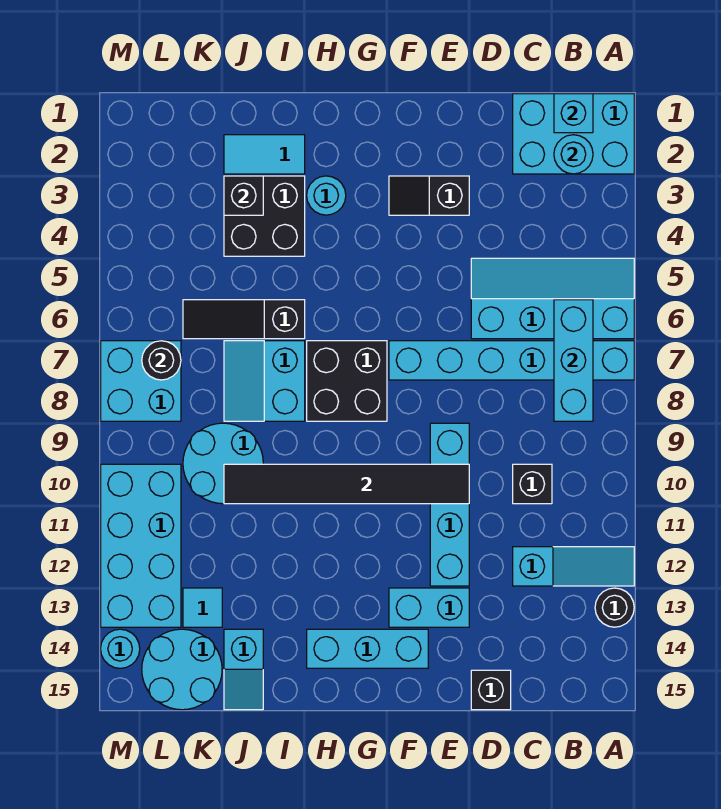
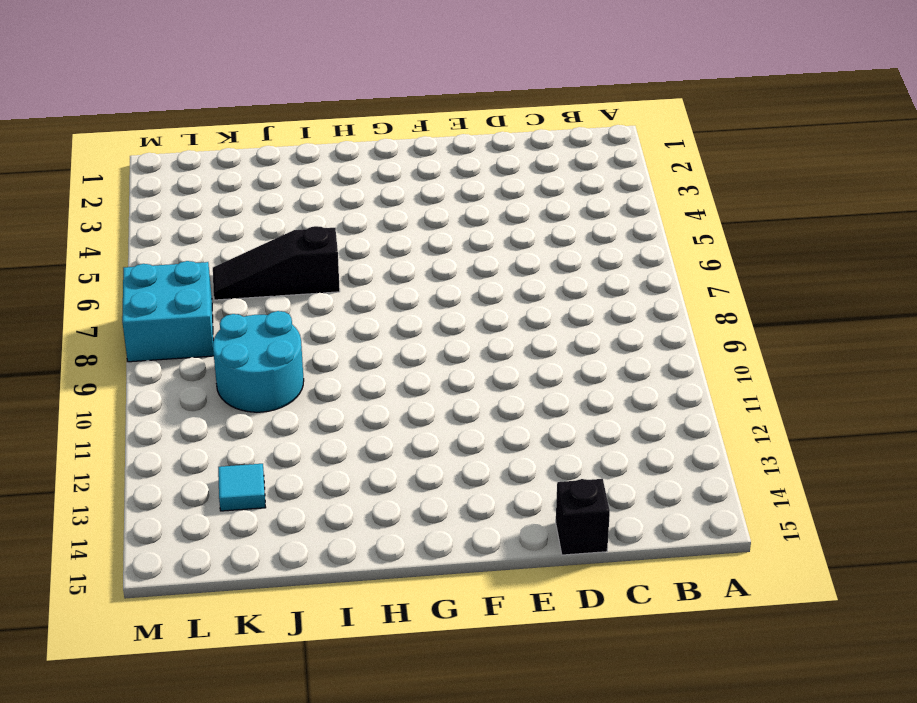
none -> cyan 2x3 brick [513,94,634,174]
none -> cyan 2x4 slope [471,258,634,339]
none -> cyan 1x6 brick [389,341,634,380]
none -> cyan 1x3 slope [513,547,634,586]

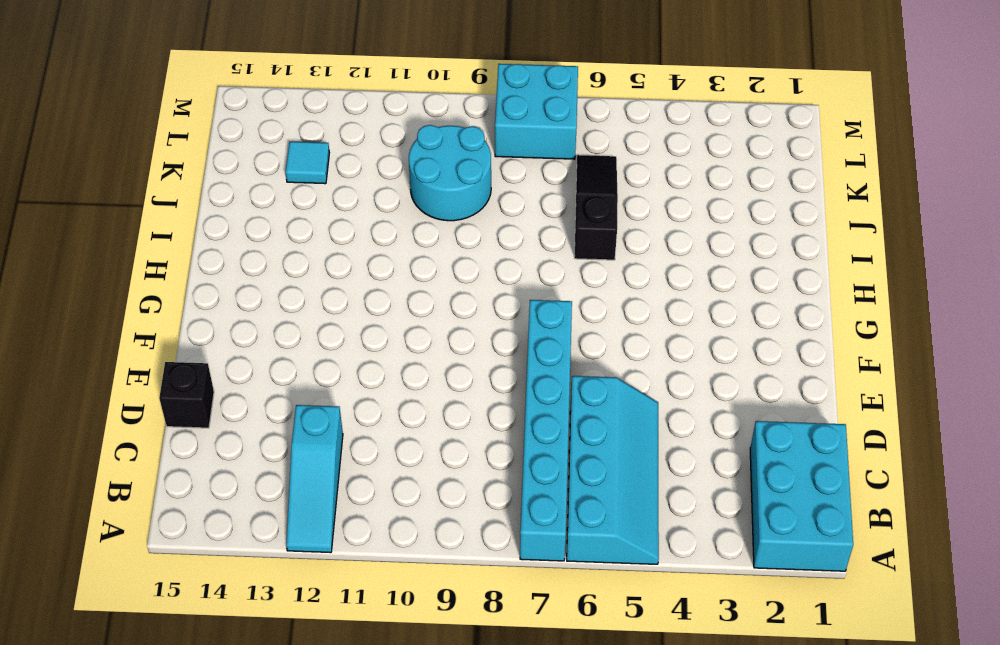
none -> black 1x1 round brick [595,588,634,627]
none -> black 1x1 brick [513,464,552,504]
none -> black 1x2 slope [389,176,469,215]
none -> cyan 1x4 brick [430,423,469,586]

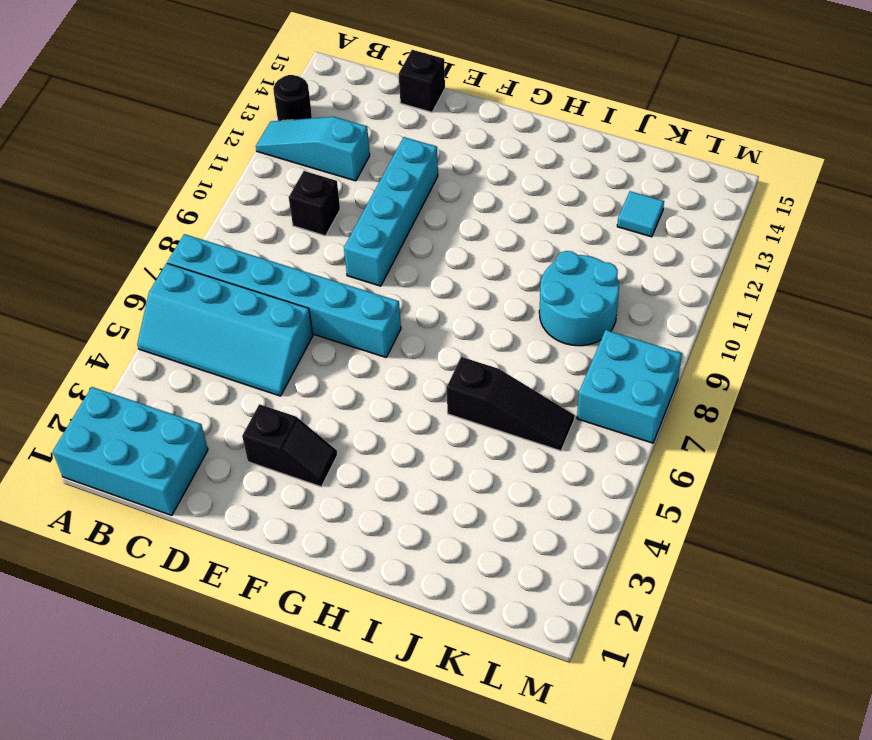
none -> cyan 1x2 brick [389,588,469,627]
none -> cyan 1x3 brick [307,629,428,668]
none -> black 2x2 brick [307,341,387,421]
none -> cyan 1x1 round brick [307,176,346,215]

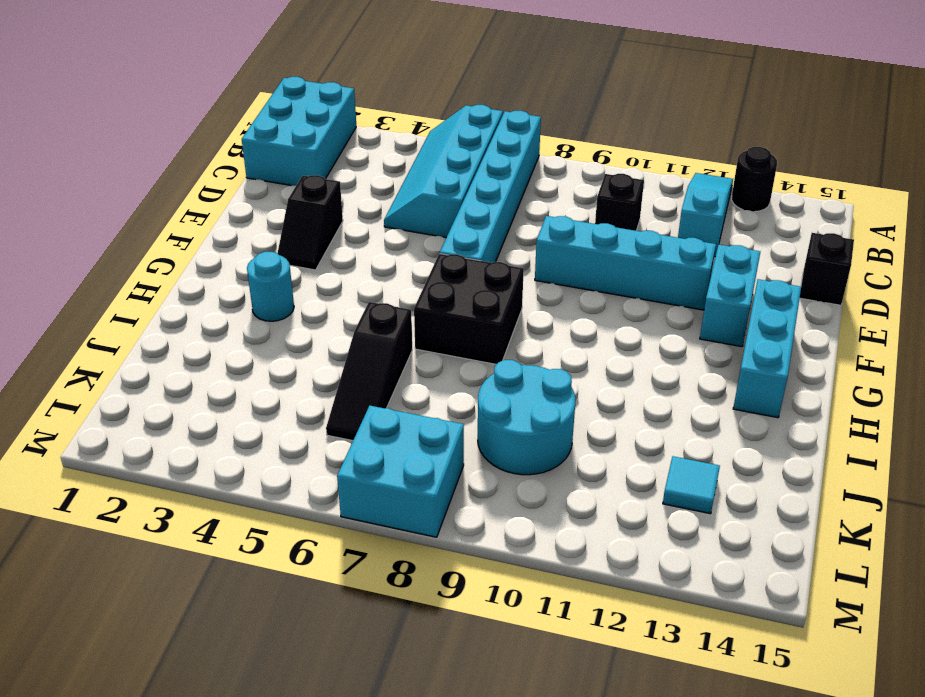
none -> cyan 1x2 tile [224,135,305,174]
none -> black 2x2 brick [224,176,305,256]
none -> cyan 2x2 slope [224,341,305,421]
none -> cyan 1x2 slope [224,629,263,710]

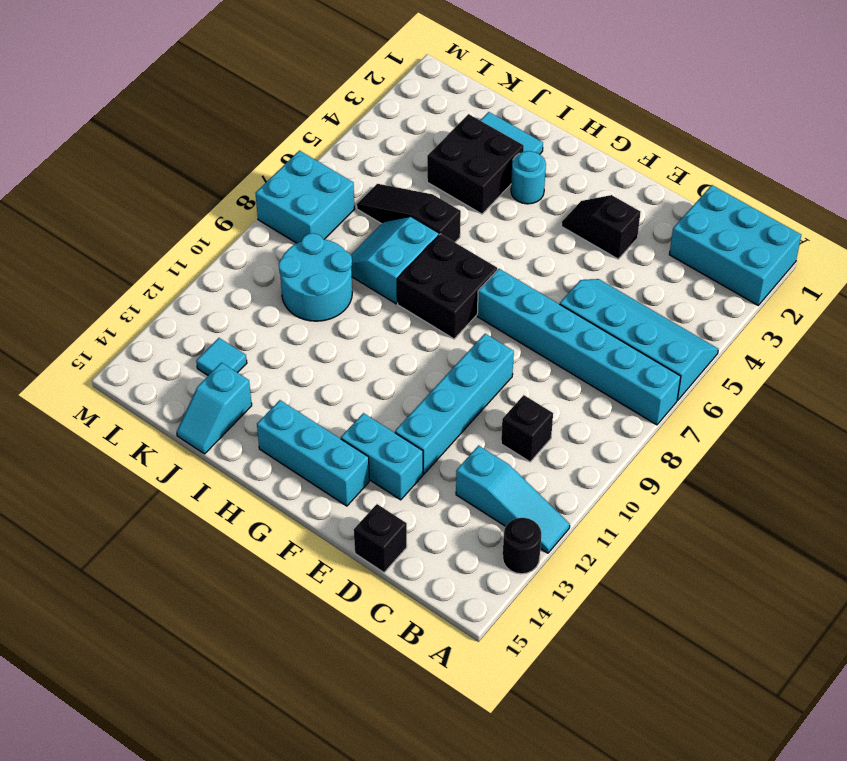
none -> cyan 2x2 round brick [142,629,222,710]
none -> cyan 2x4 brick [101,464,181,627]
none -> cyan 1x1 round brick [101,629,140,668]
none -> cyan 1x1 brick [554,94,593,133]

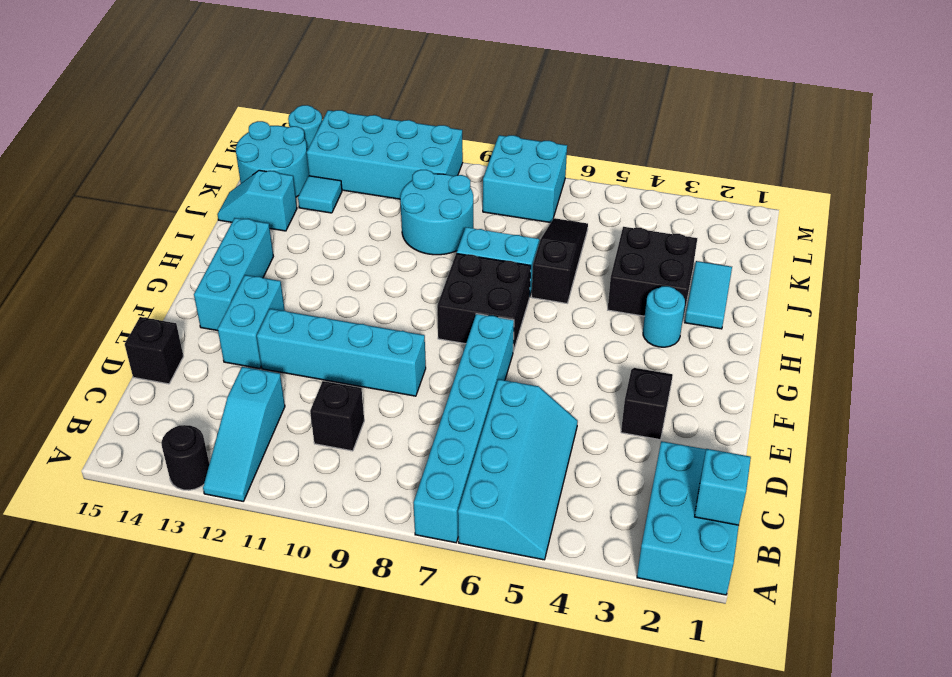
none -> cyan 1x1 round brick [554,135,593,174]
none -> cyan 1x3 brick [554,300,593,421]
none -> black 1x6 tile [224,464,469,504]
none -> black 1x1 brick [224,176,263,215]

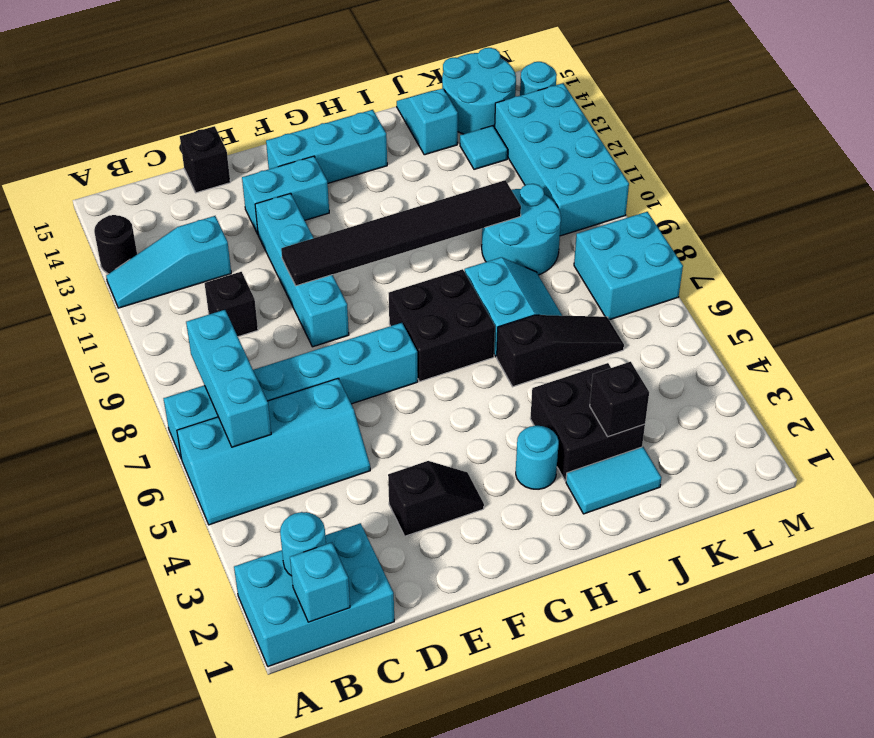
none -> black 1x1 round brick [142,341,181,380]

